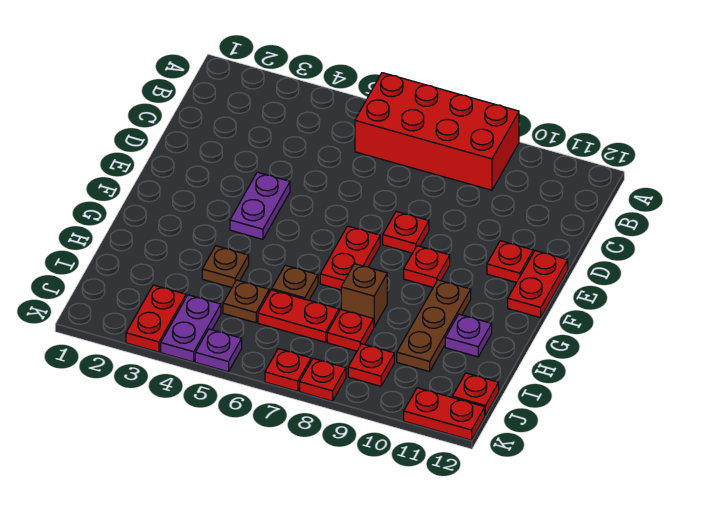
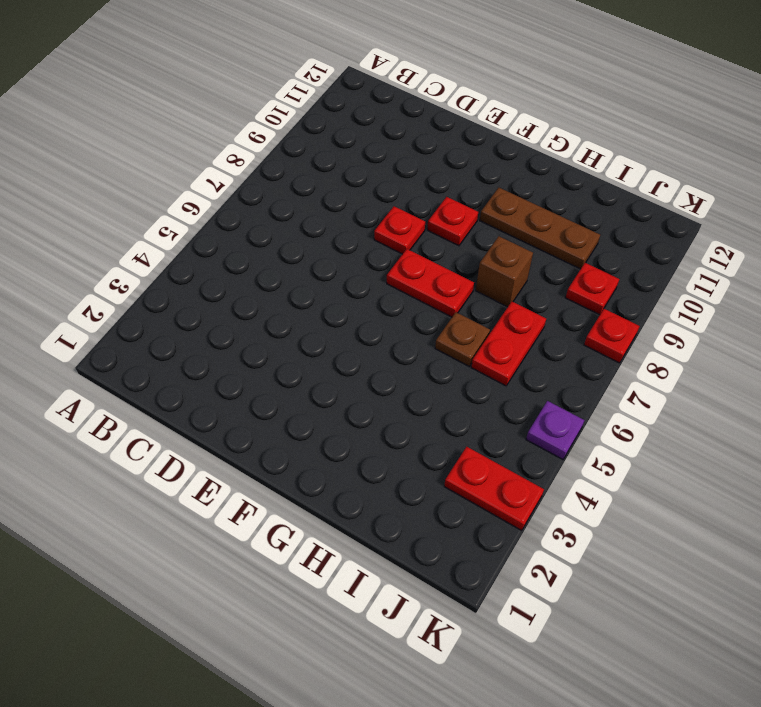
none -> red 2x4 brick [355,73,519,190]
none -> purple 1x2 plate [230,172,290,239]
none -> red 1x1 plate [487,241,533,282]

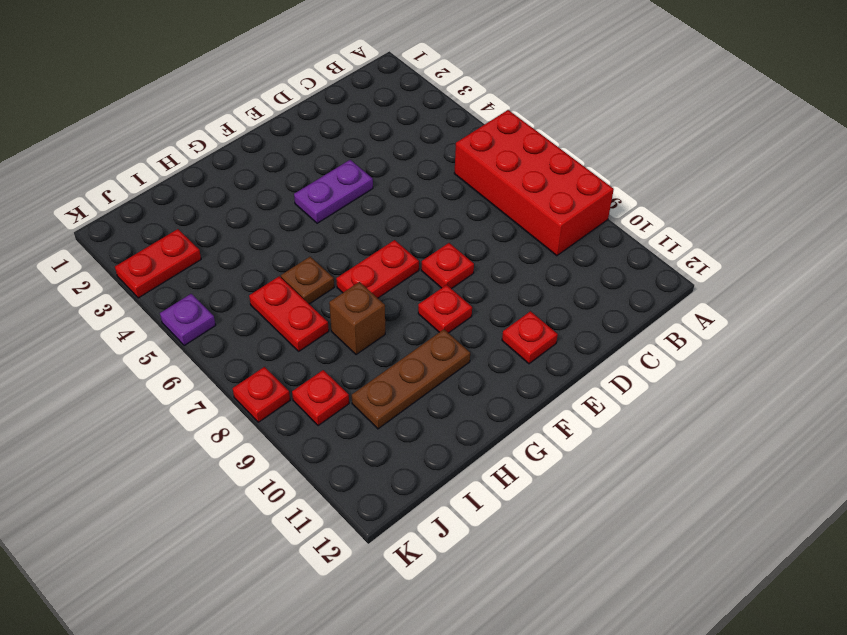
none -> red 1x2 plate [508,251,568,318]
none -> brown 1x1 plate [202,246,249,288]
none -> purple 1x1 plate [445,314,492,357]

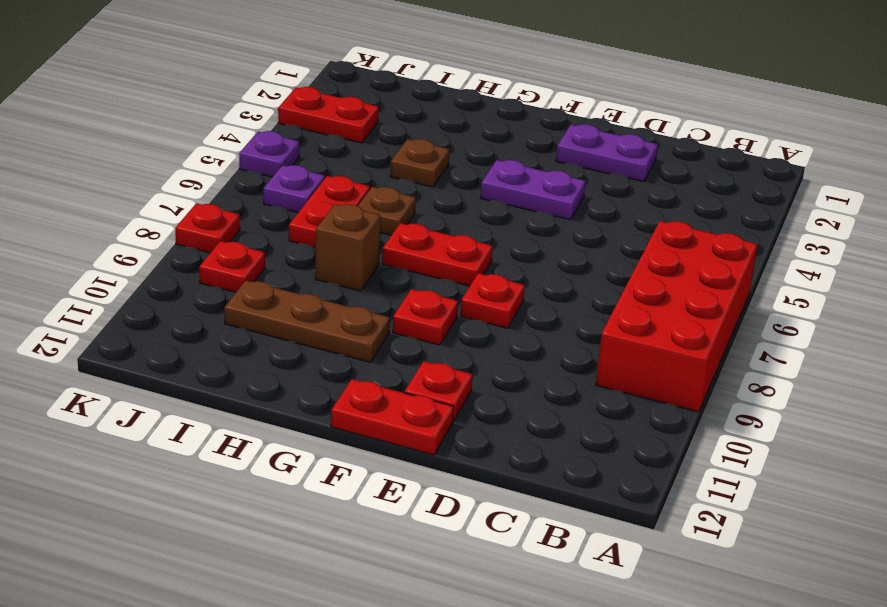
purple 1x2 plate [556,124,658,182] -> purple 1x2 plate moved to [161,295,221,362]
purple 1x1 plate [263,165,325,213] -> purple 1x1 plate moved to [445,314,492,357]
none -> brown 1x1 plate [223,280,269,323]
none -> red 1x1 plate [327,310,374,351]
none -> red 1x1 plate [452,373,499,415]

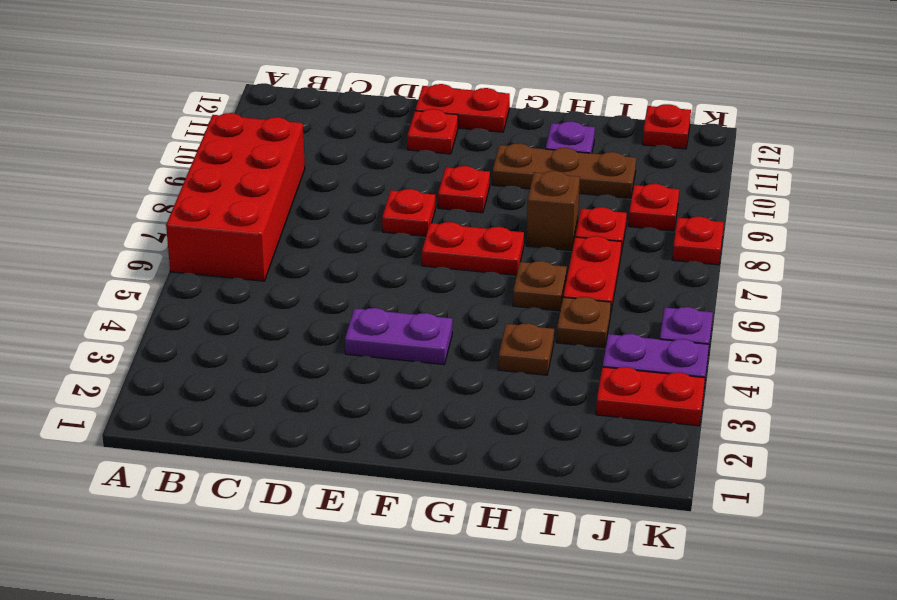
none -> red 1x1 plate [265,349,311,391]
none -> red 1x2 plate [404,388,485,440]

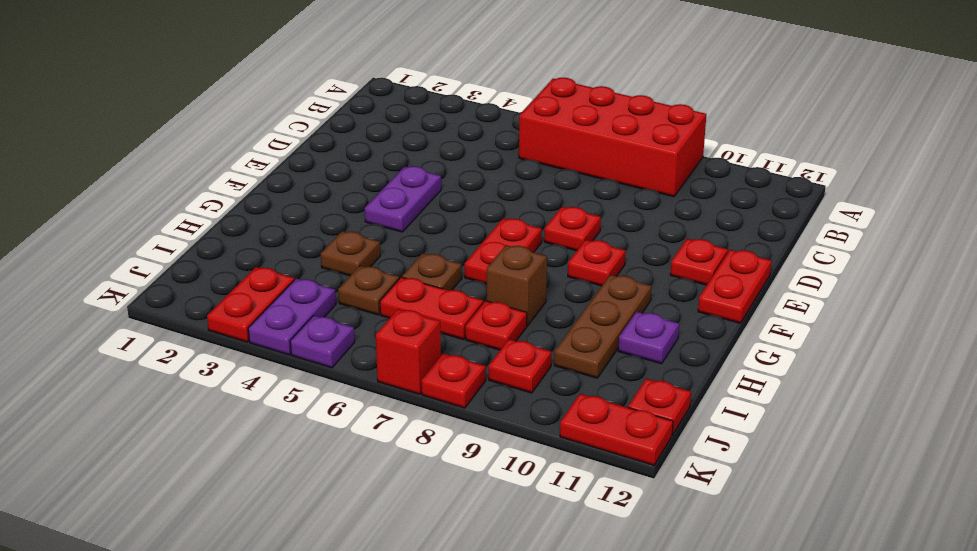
red 1x1 brick [376,309,441,394] -> red 1x1 plate [265,349,311,391]

